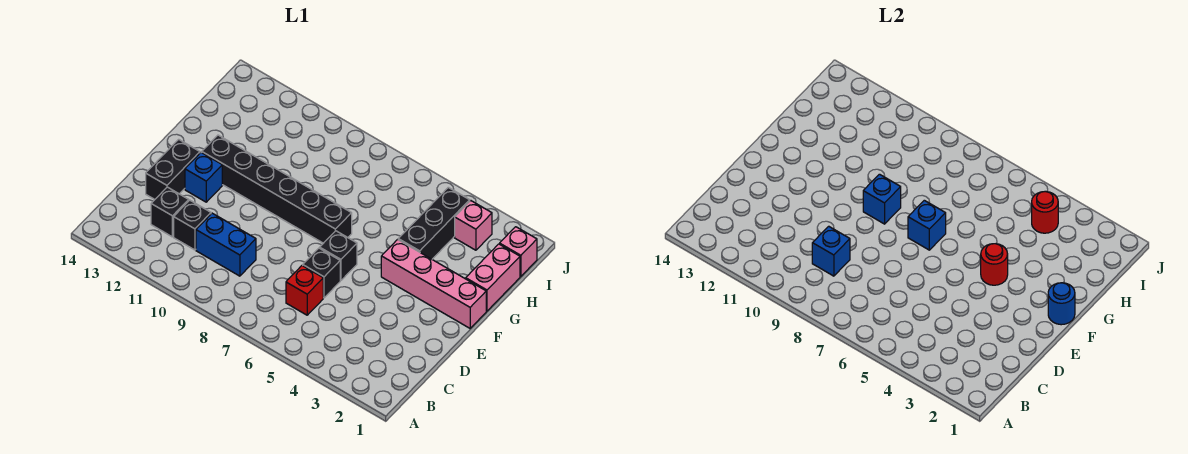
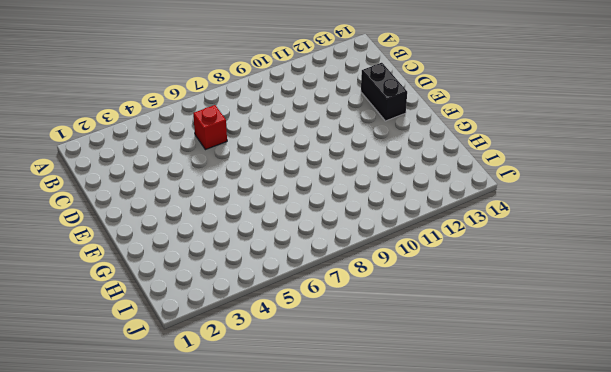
none -> blue 1x2 brick [196,213,256,276]
none -> black 1x1 brick [174,200,211,250]
none -> black 1x1 brick [151,187,189,237]

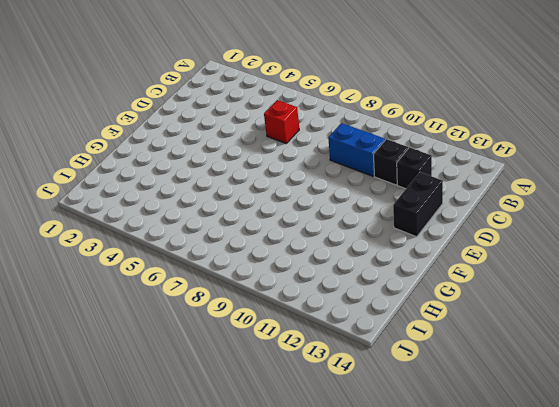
none -> black 1x1 brick [303,248,340,298]
none -> black 1x1 brick [320,231,357,280]
none -> blue 1x1 brick [185,152,222,202]

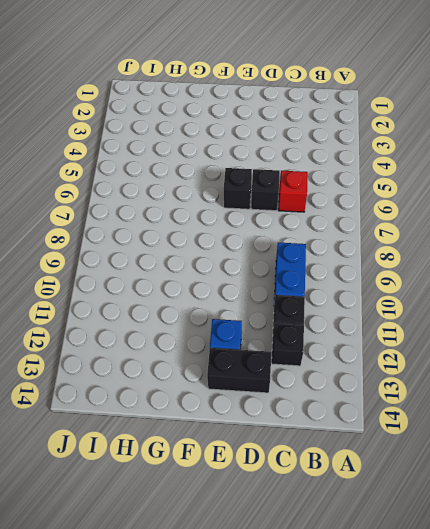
none -> pink 1x4 brick [381,240,486,328]
none -> black 1x6 brick [202,135,352,243]
none -> pink 1x2 brick [466,244,520,311]

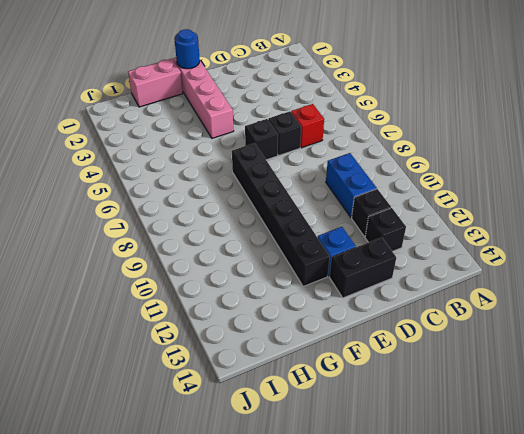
none -> black 1x3 brick [398,187,470,259]
none -> pink 1x1 brick [500,227,537,276]
none -> pink 1x1 brick [455,201,492,250]

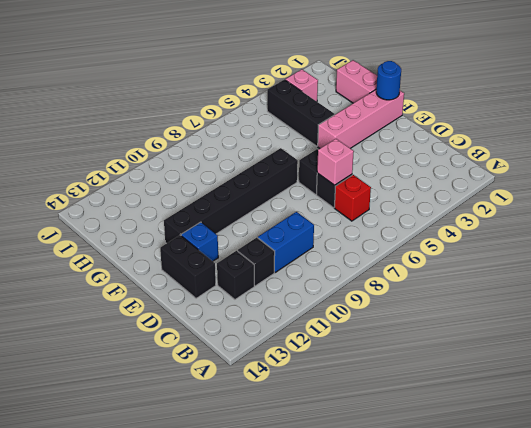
pink 1x1 brick [317,139,354,185] -> pink 1x1 brick moved to [500,227,537,276]
none -> blue 1x1 brick [812,226,850,276]
none -> red 1x1 round brick [981,244,1008,285]
none -> blue 1x1 brick [908,200,946,250]

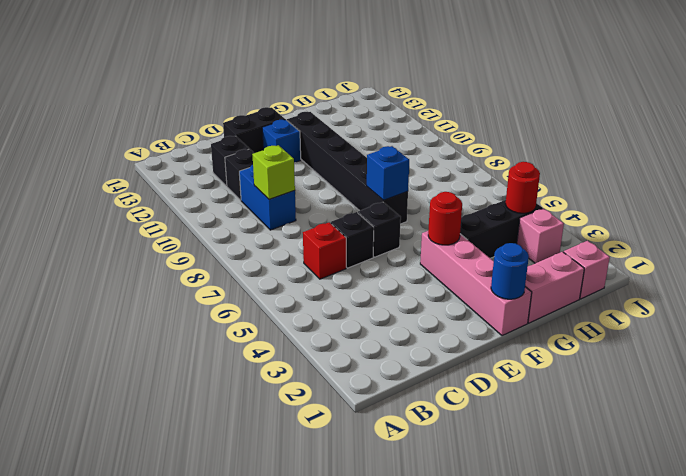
lime 1x1 brick [252,145,295,199] -> blue 1x1 brick [812,226,850,276]
none -> blue 1x1 brick [863,174,901,224]

